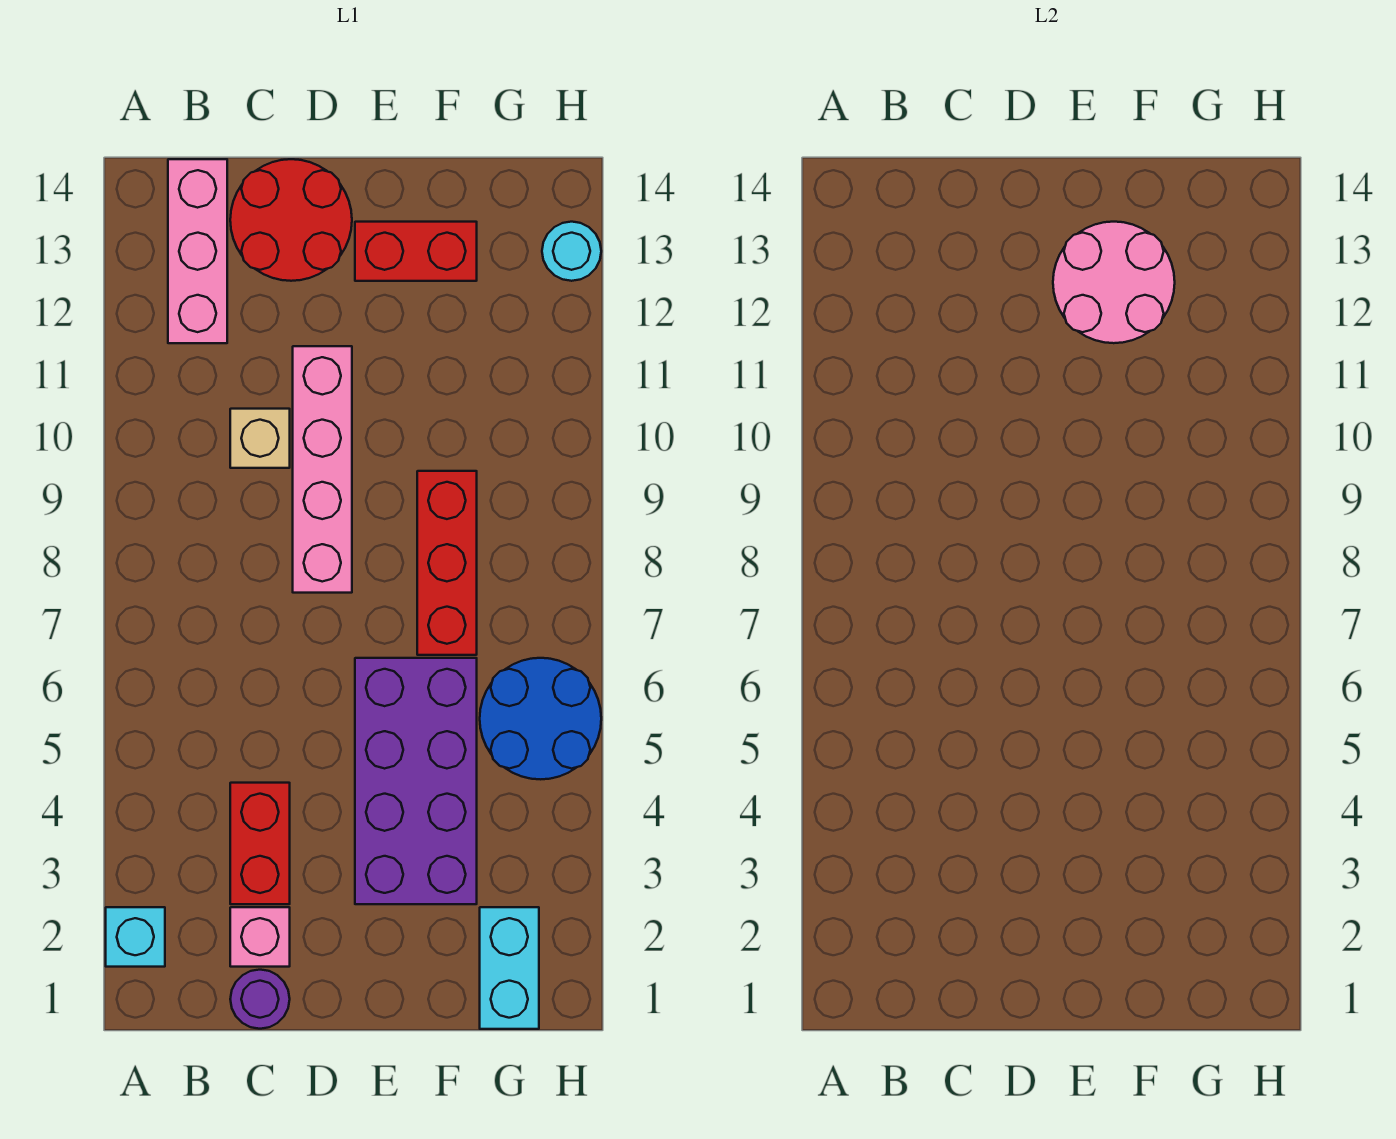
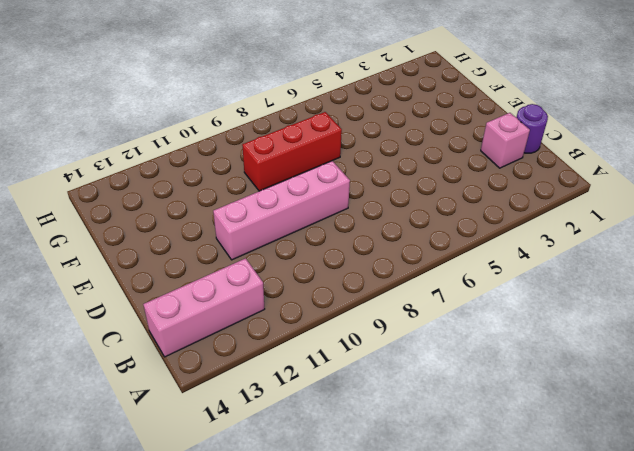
none -> cyan 1x1 brick [106,907,165,967]
none -> red 1x2 brick [230,783,290,904]
none -> tan 1x1 brick [230,409,290,468]

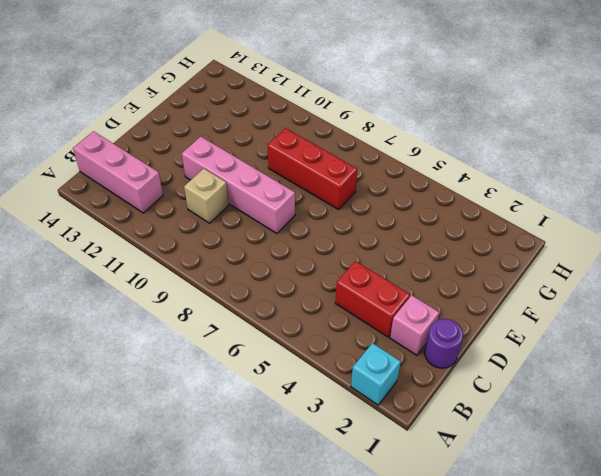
none -> red 2x2 round brick [230,159,352,281]
none -> purple 2x4 brick [355,658,477,904]
none -> red 1x2 brick [355,222,477,281]

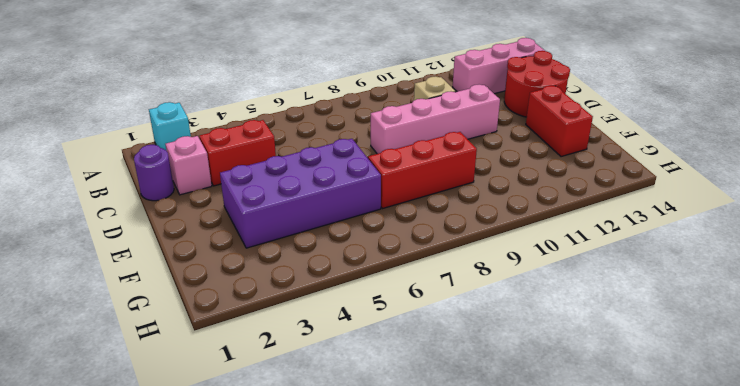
none -> cyan 1x2 brick [480,907,539,1029]
none -> blue 2x2 round brick [480,658,601,779]
none -> cyan 1x1 round brick [542,222,601,281]

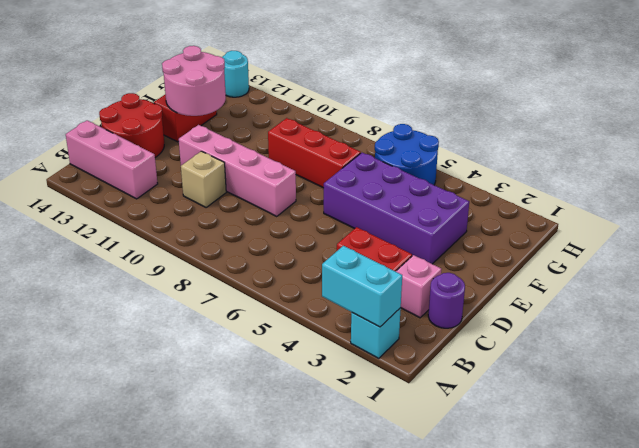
cyan 1x2 brick [322,246,402,327] -> cyan 1x2 brick moved to [480,907,539,1029]

